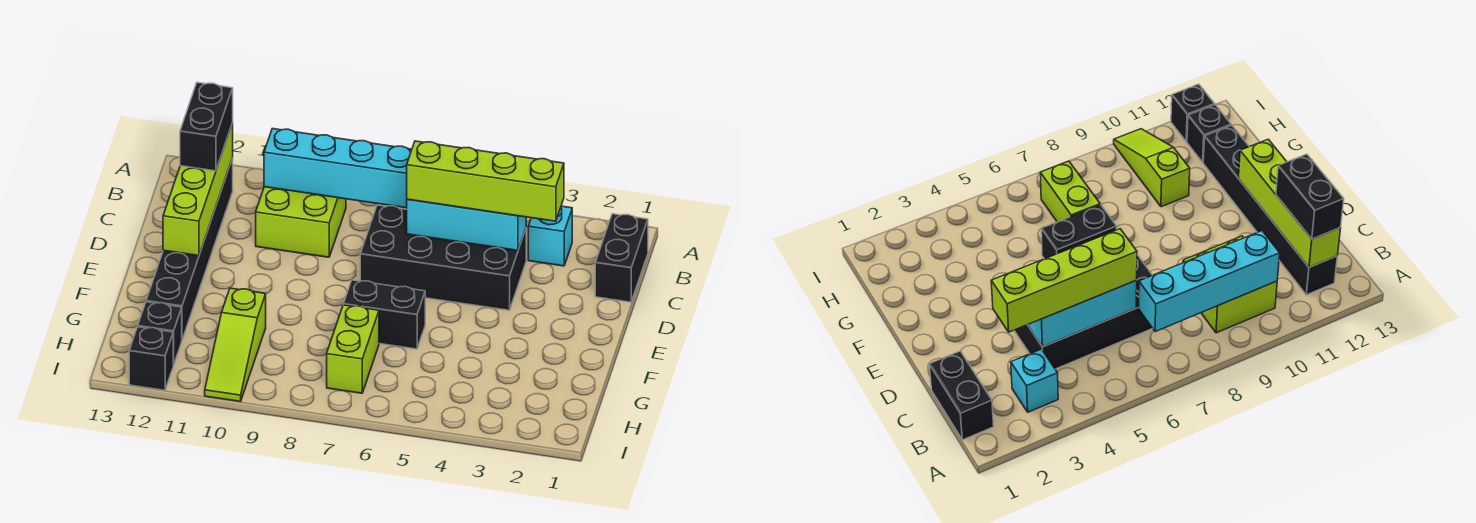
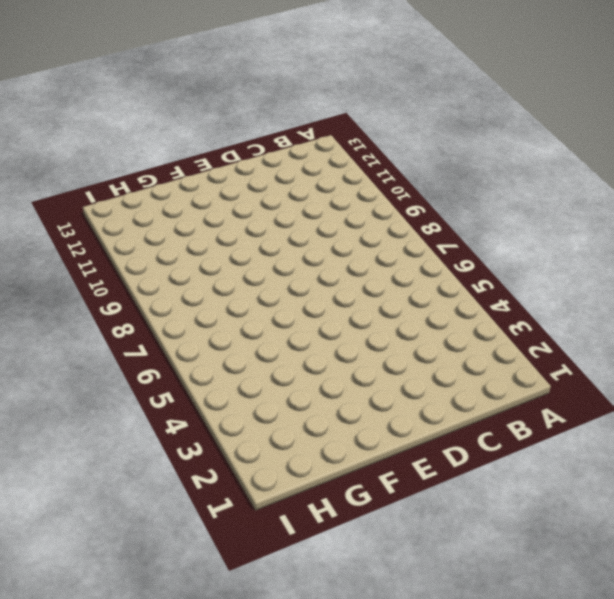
none -> black 1x2 brick [595,214,648,302]
none -> cyan 1x1 brick [528,206,572,266]
none -> lime 2x2 brick [256,187,346,257]

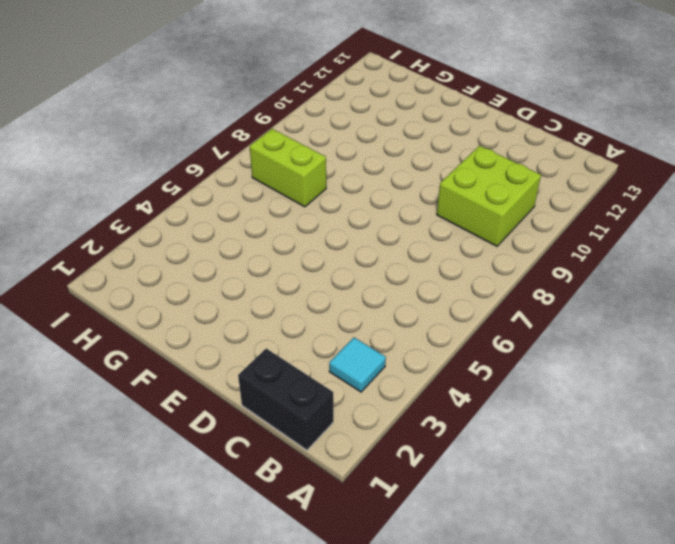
cyan 1x1 tile [329,337,386,392] -> cyan 1x1 brick [528,206,572,266]
none -> black 1x6 brick [146,158,233,339]
none -> black 2x4 brick [360,205,526,310]
none -> black 1x2 brick [343,280,425,349]

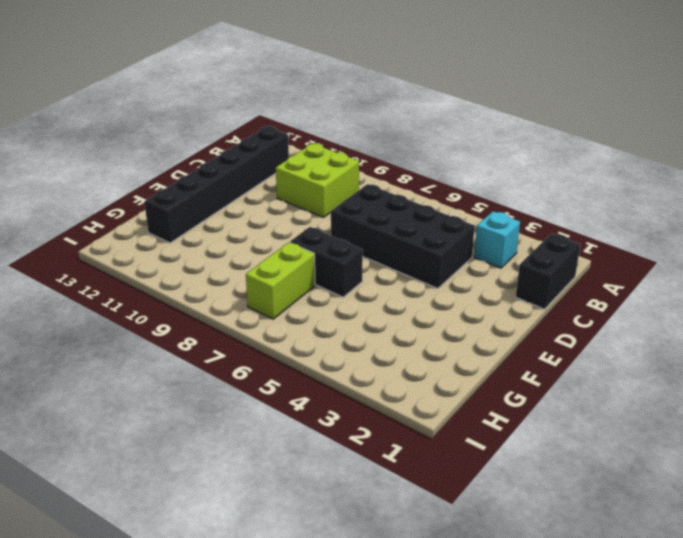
none -> lime 1x3 slope [205,288,266,402]
none -> black 1x1 brick [138,302,182,365]
none -> black 1x1 brick [129,327,173,390]

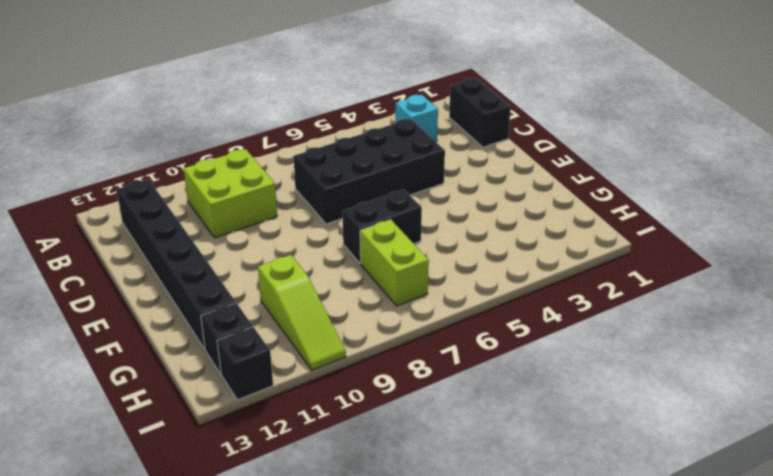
none -> cyan 1x4 brick [264,129,412,208]
none -> lime 1x4 brick [163,123,233,256]
none -> cyan 1x3 brick [407,199,526,251]

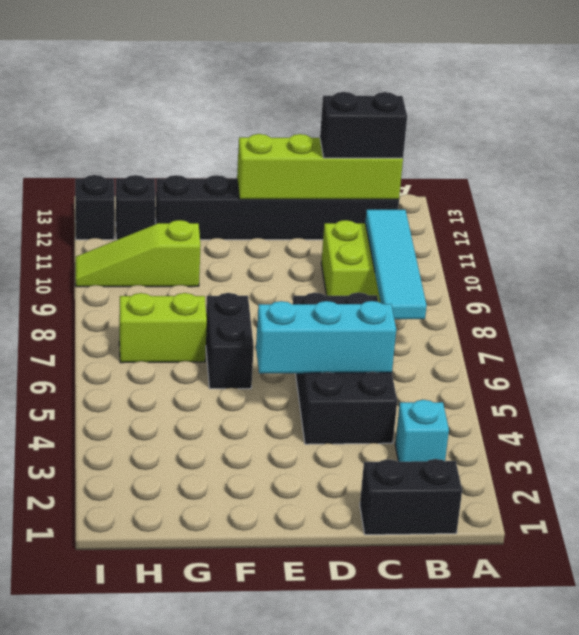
cyan 1x4 tile [365,210,427,319] -> cyan 1x4 brick [264,129,412,208]
cyan 1x3 brick [256,301,396,373] -> cyan 1x3 brick turned to [407,199,526,251]
none -> lime 1x4 brick [407,141,564,221]

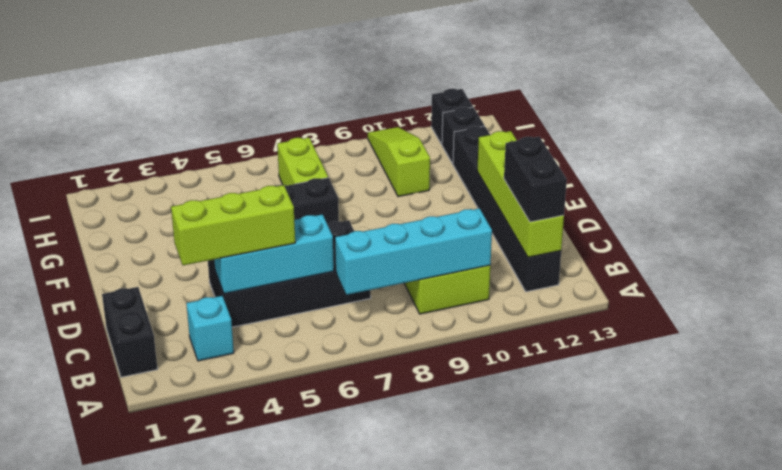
lime 1x3 brick [171,185,295,265] -> lime 1x4 brick [407,141,564,221]

